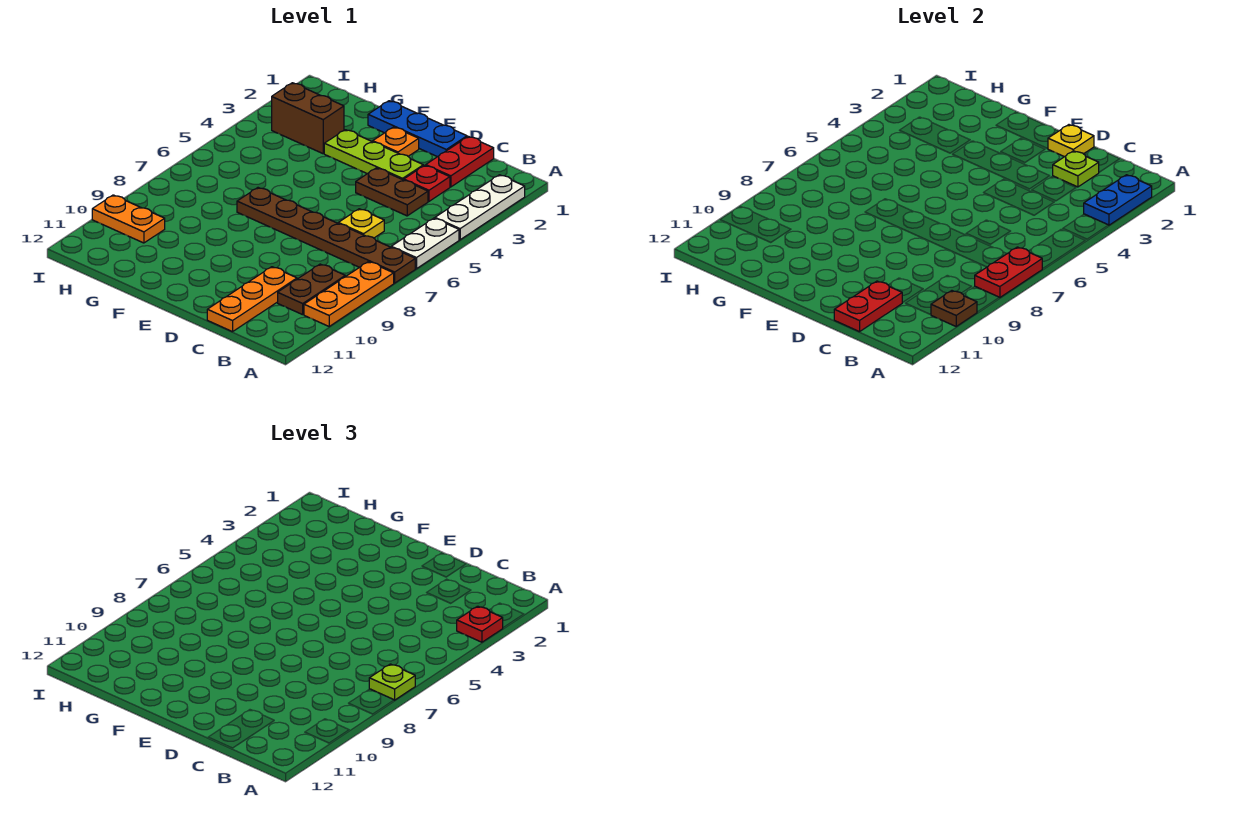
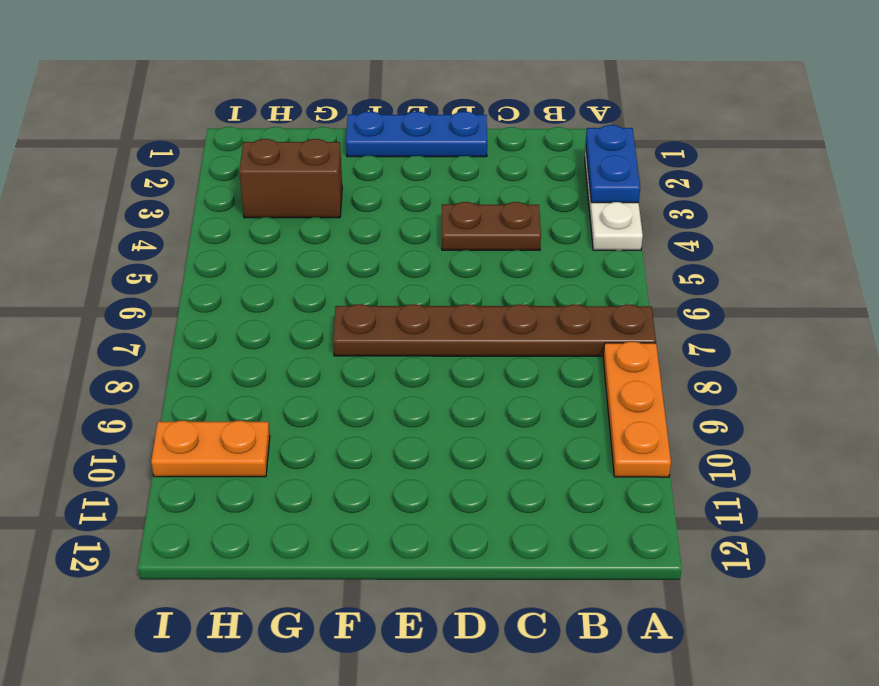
none -> white 1x2 plate [391,218,459,269]
none -> brown 1x2 plate [278,264,345,315]
none -> red 1x2 plate [426,136,494,187]

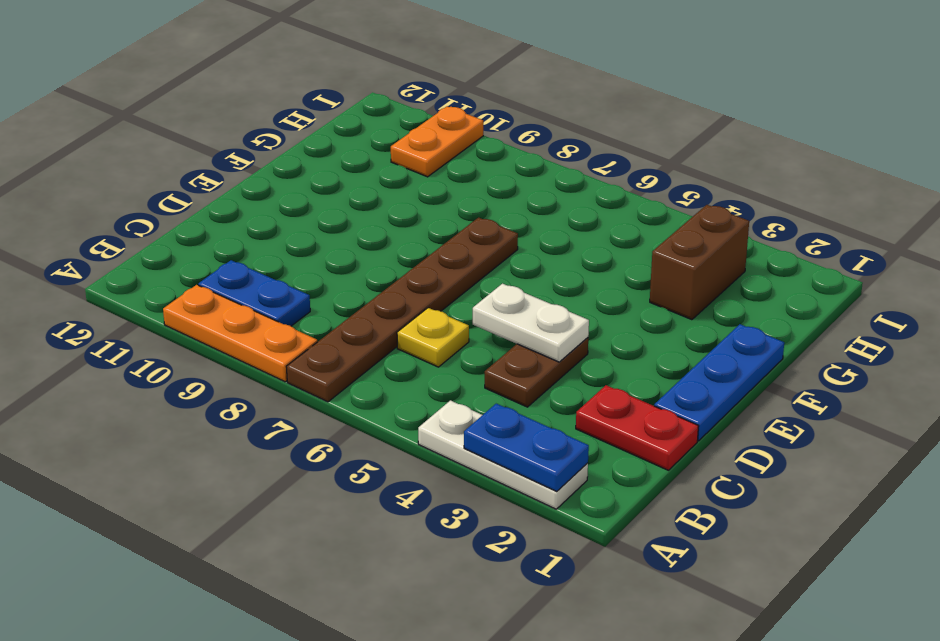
blue 1x2 plate [198,260,310,326] -> brown 1x2 plate [278,264,345,315]
white 1x2 plate [473,284,589,362] -> white 1x2 plate moved to [391,218,459,269]
none -> red 1x1 plate [404,165,450,201]
none -> orange 1x3 plate [207,267,297,332]
none -> lime 1x3 plate [324,130,423,180]

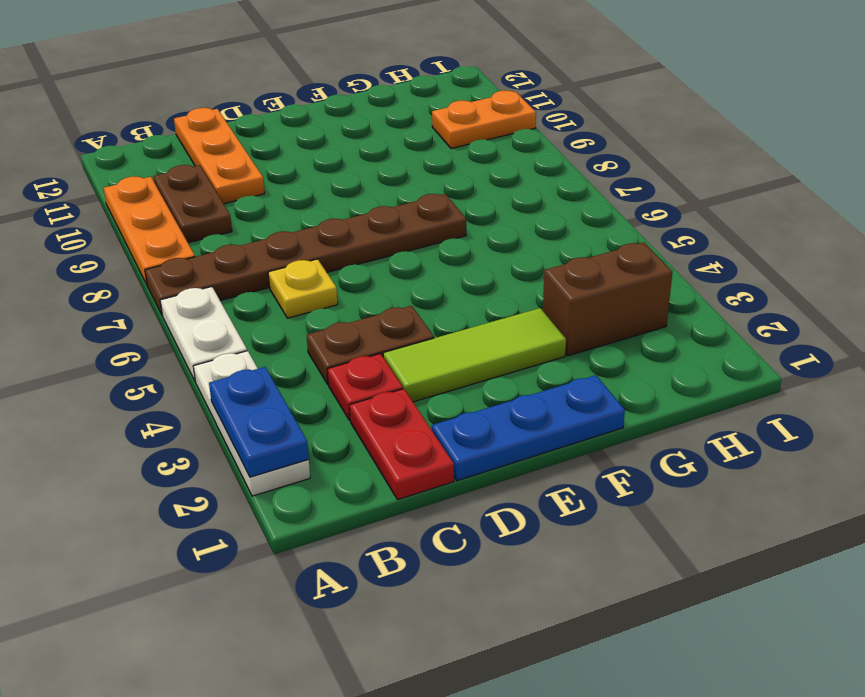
lime 1x3 tile [383,308,566,402] -> lime 1x3 plate [324,130,423,180]
none -> orange 1x1 plate [373,127,419,156]
none -> red 1x2 plate [975,247,1042,298]
none -> brown 1x1 plate [931,291,977,326]

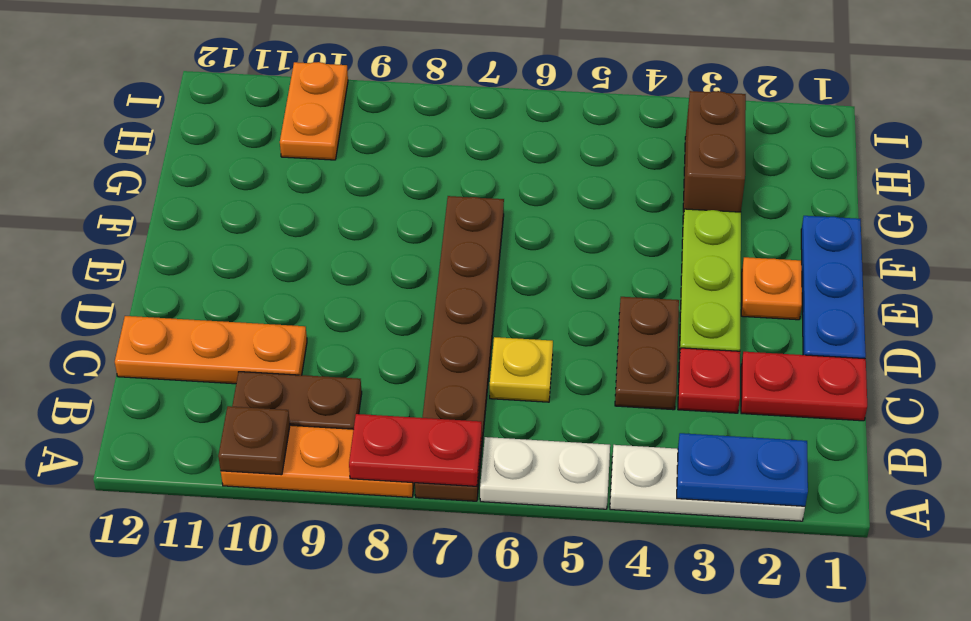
none -> lime 1x1 plate [1053,151,1099,187]
none -> red 1x2 plate [834,281,902,332]
none -> yellow 1x1 plate [1048,125,1094,157]

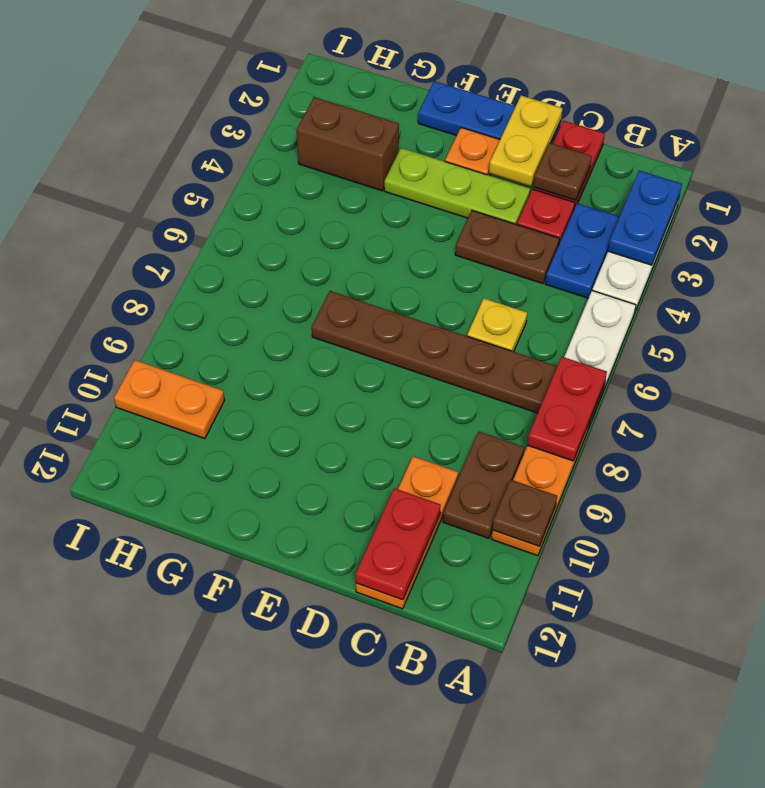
blue 1x2 plate [545,203,620,298] -> none
brown 1x1 plate [533,143,592,200] -> lime 1x1 plate [1053,151,1099,187]
yellow 1x2 plate [489,95,562,186] -> yellow 1x1 plate [1048,125,1094,157]
none -> red 1x1 plate [457,606,503,642]
none -> lime 1x1 plate [369,664,415,700]

